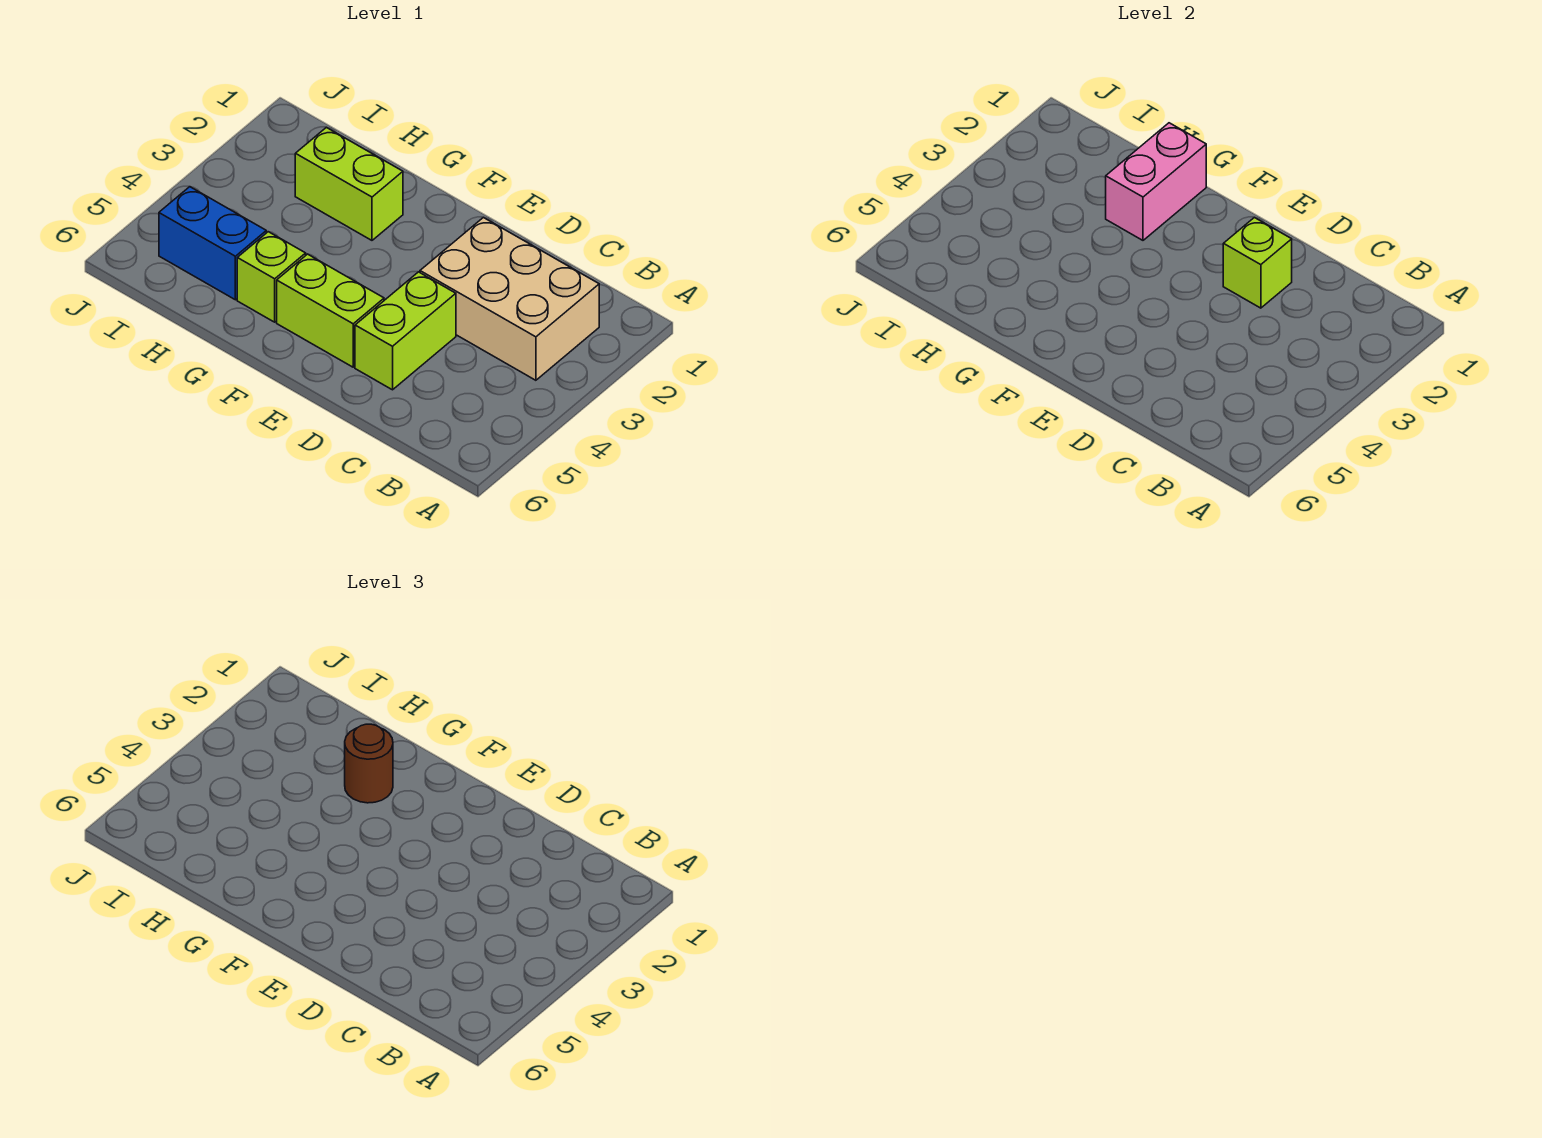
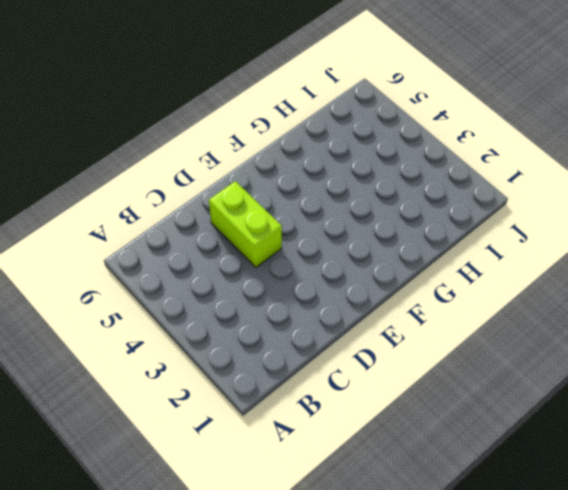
none -> tan 2x3 brick [420,217,599,380]
none -> lime 1x2 brick [277,254,384,367]

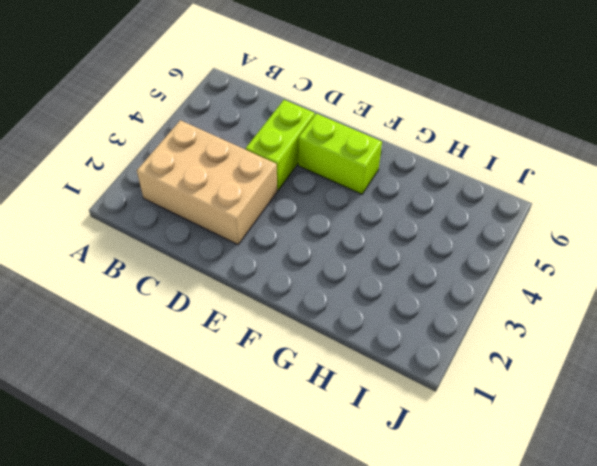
none -> lime 1x2 brick [295,127,403,240]
none -> lime 1x1 brick [237,232,306,322]

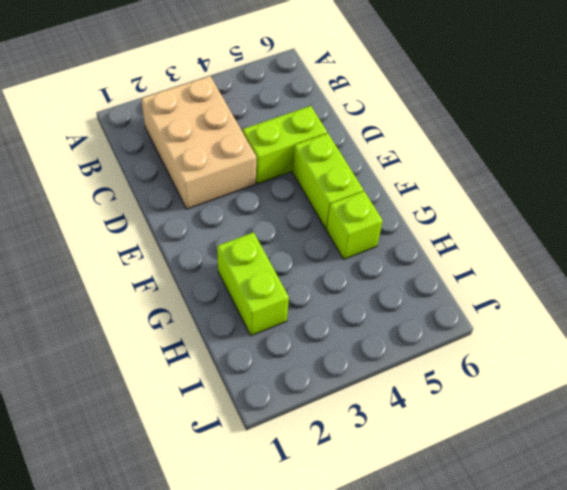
none -> blue 1x2 brick [159,187,266,300]
none -> lime 1x1 brick [1223,217,1292,308]

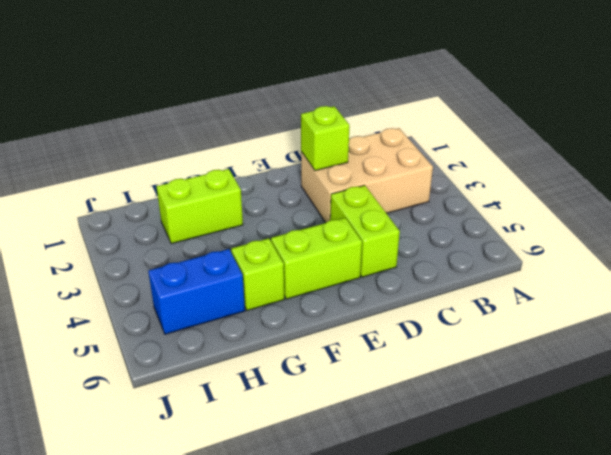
none -> pink 1x2 brick [1106,123,1206,240]
none -> brown 1x1 round brick [345,724,393,803]

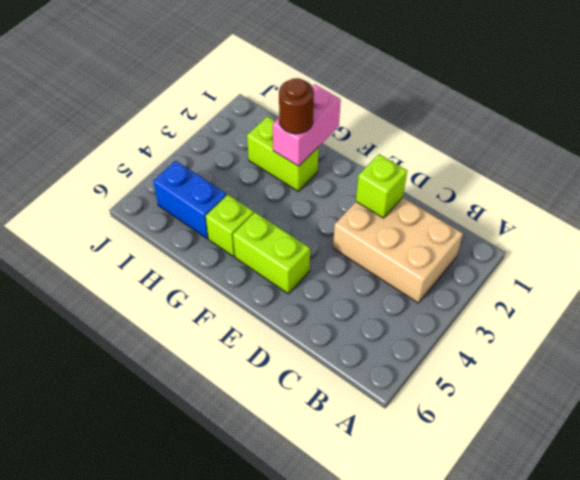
none -> lime 1x2 brick [355,272,456,390]

